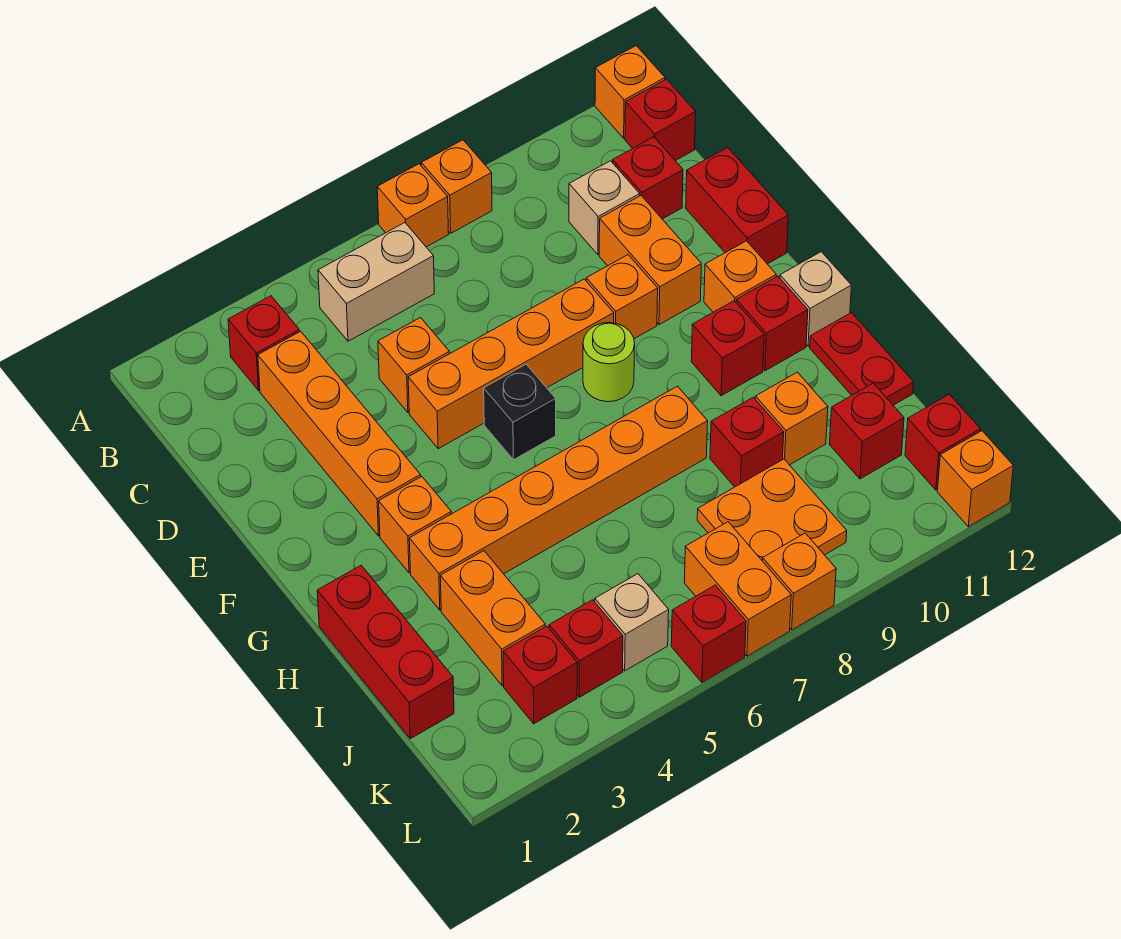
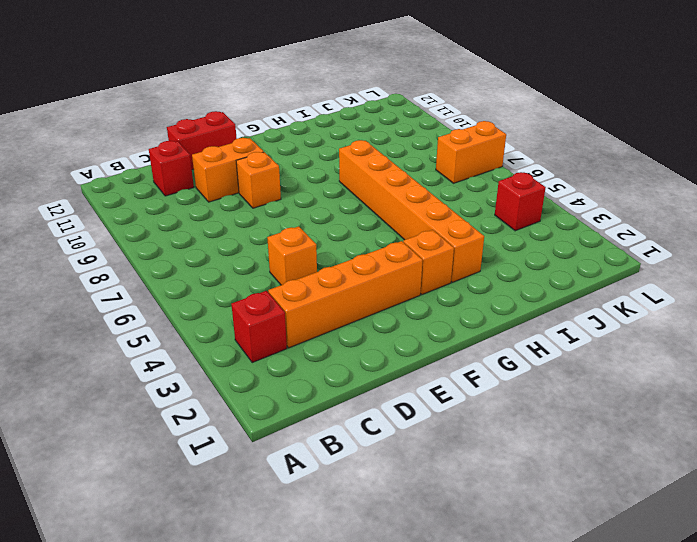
none -> orange 1x1 brick [377,164,449,247]
none -> orange 1x1 brick [421,140,492,233]
none -> orange 1x1 brick [595,46,665,138]
none -> tan 1x2 brick [318,223,434,341]

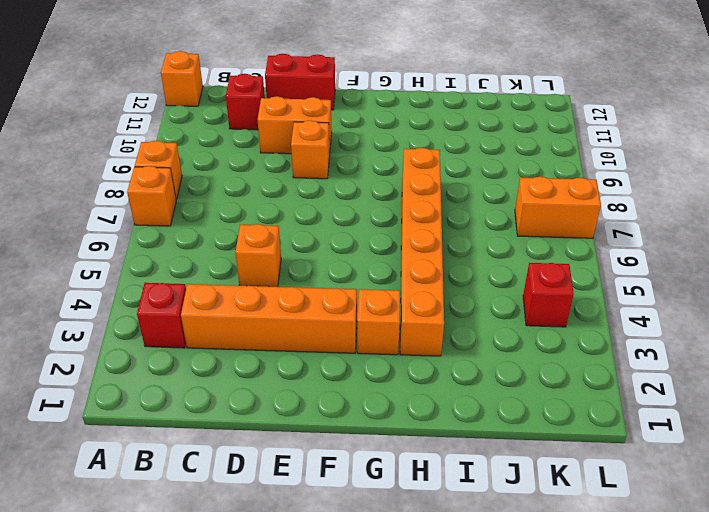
none -> tan 1x2 brick [318,223,434,341]
none -> red 1x1 brick [625,79,696,161]
none -> tan 1x1 brick [569,161,640,254]
none -> orange 1x4 brick [408,279,614,449]

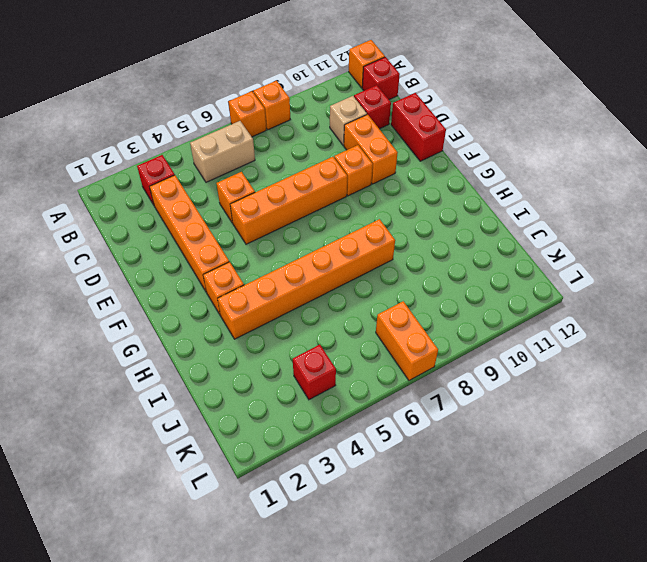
none -> black 1x1 brick [484,364,556,460]
none -> lime 1x1 round brick [583,322,635,402]
none -> orange 1x1 brick [704,241,776,312]
none -> red 1x1 brick [691,301,764,396]

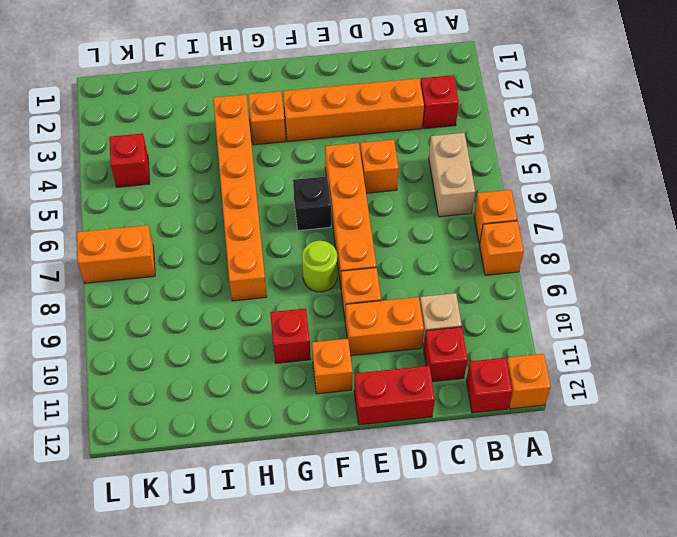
none -> red 1x1 brick [736,276,808,371]
none -> tan 1x1 brick [780,252,851,346]
none -> red 1x3 brick [317,565,454,739]
none -> red 1x2 plate [810,313,914,405]

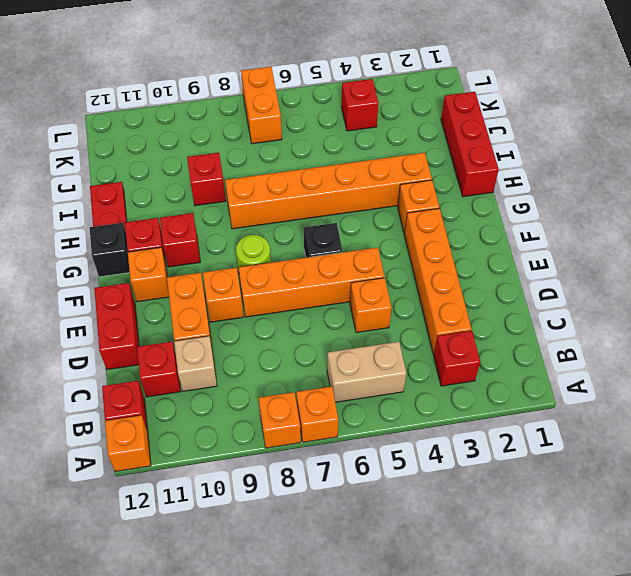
black 1x1 brick [90,223,130,277] -> tan 1x1 brick [780,252,851,346]
none -> orange 1x2 brick [440,551,545,686]
none -> orange 1x1 brick [755,372,828,465]
none -> orange 2x2 plate [697,459,847,560]
none -> red 1x1 brick [829,383,904,479]

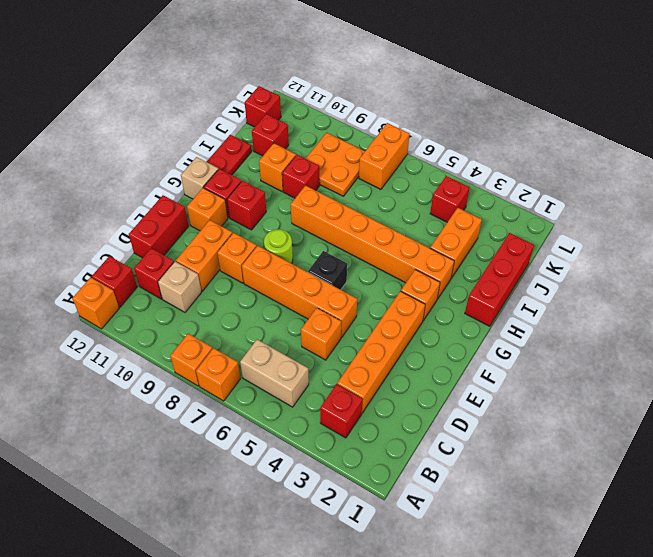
none -> red 1x1 brick [503,626,577,724]
none -> tan 1x1 brick [595,574,669,671]
none -> red 1x1 brick [671,585,746,682]
none -> orange 1x1 brick [762,533,836,630]

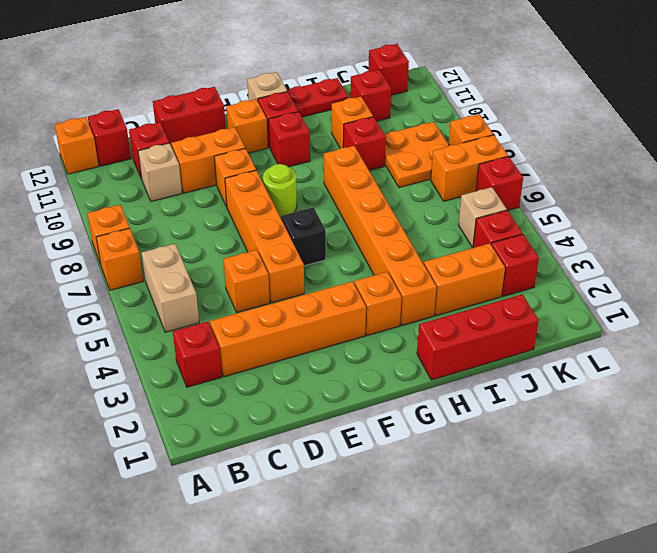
none -> orange 1x1 brick [937,431,1013,527]

